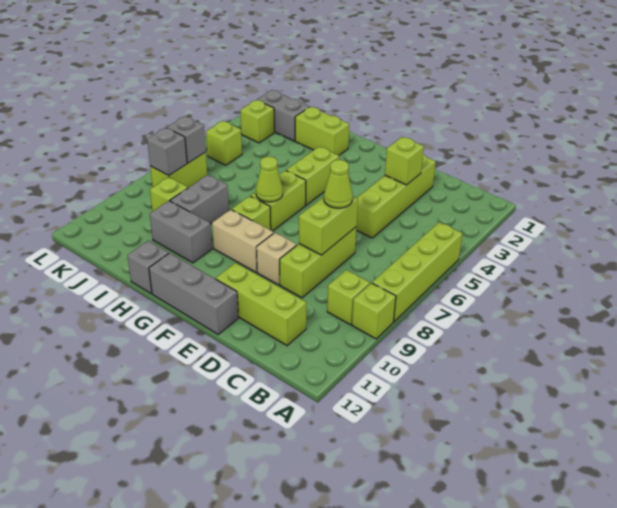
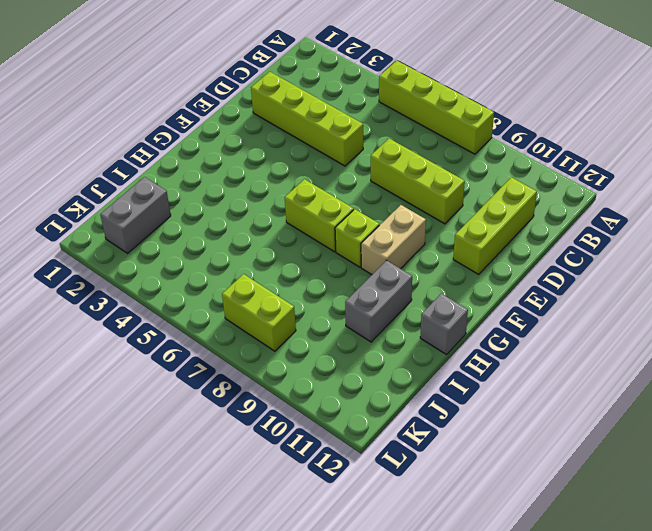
none -> lime 1x1 brick [352,283,396,339]
none -> lime 1x1 brick [327,270,370,325]
none -> tan 1x1 brick [257,233,297,285]

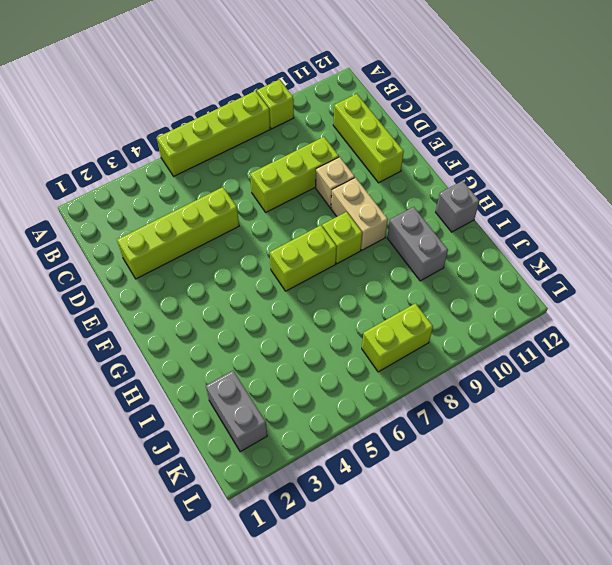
none -> lime 1x1 brick [327,270,370,325]
none -> grey 1x3 brick [149,253,238,334]
none -> lime 1x2 brick [286,147,339,205]

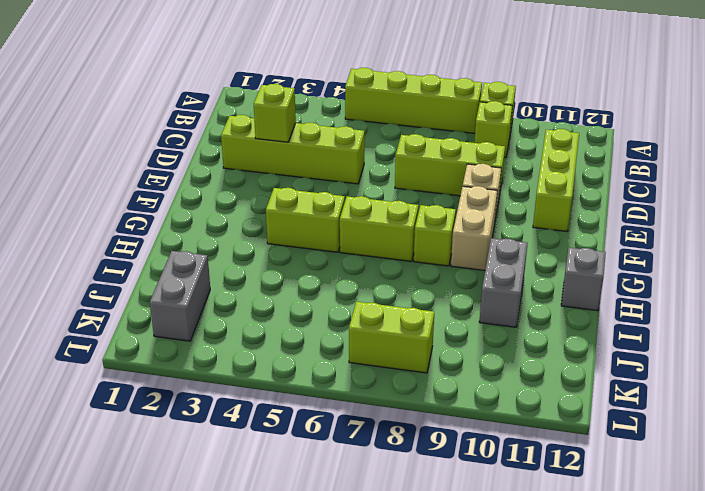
none -> grey 1x3 brick [149,253,238,334]
none -> lime 1x2 brick [295,107,349,155]
none -> grey 1x2 brick [170,175,229,224]

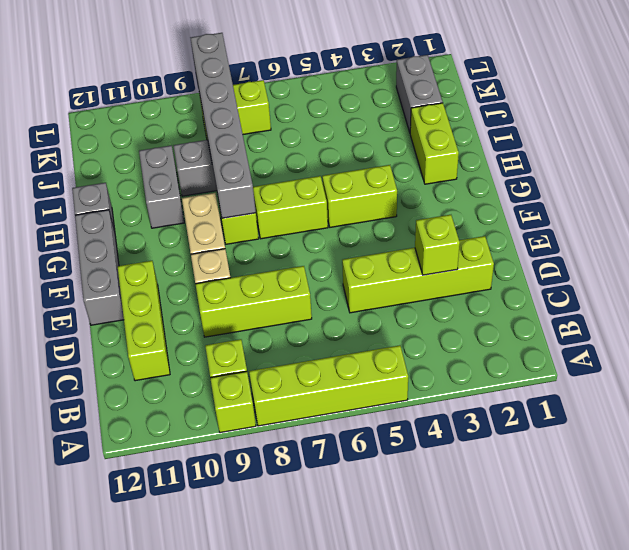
grey 1x6 brick [191,33,256,218] -> grey 1x1 brick [147,128,187,175]
none -> lime 1x1 brick [150,177,188,211]
none -> lime 1x1 brick [240,100,274,143]
none -> lime 1x1 brick [206,121,242,165]

